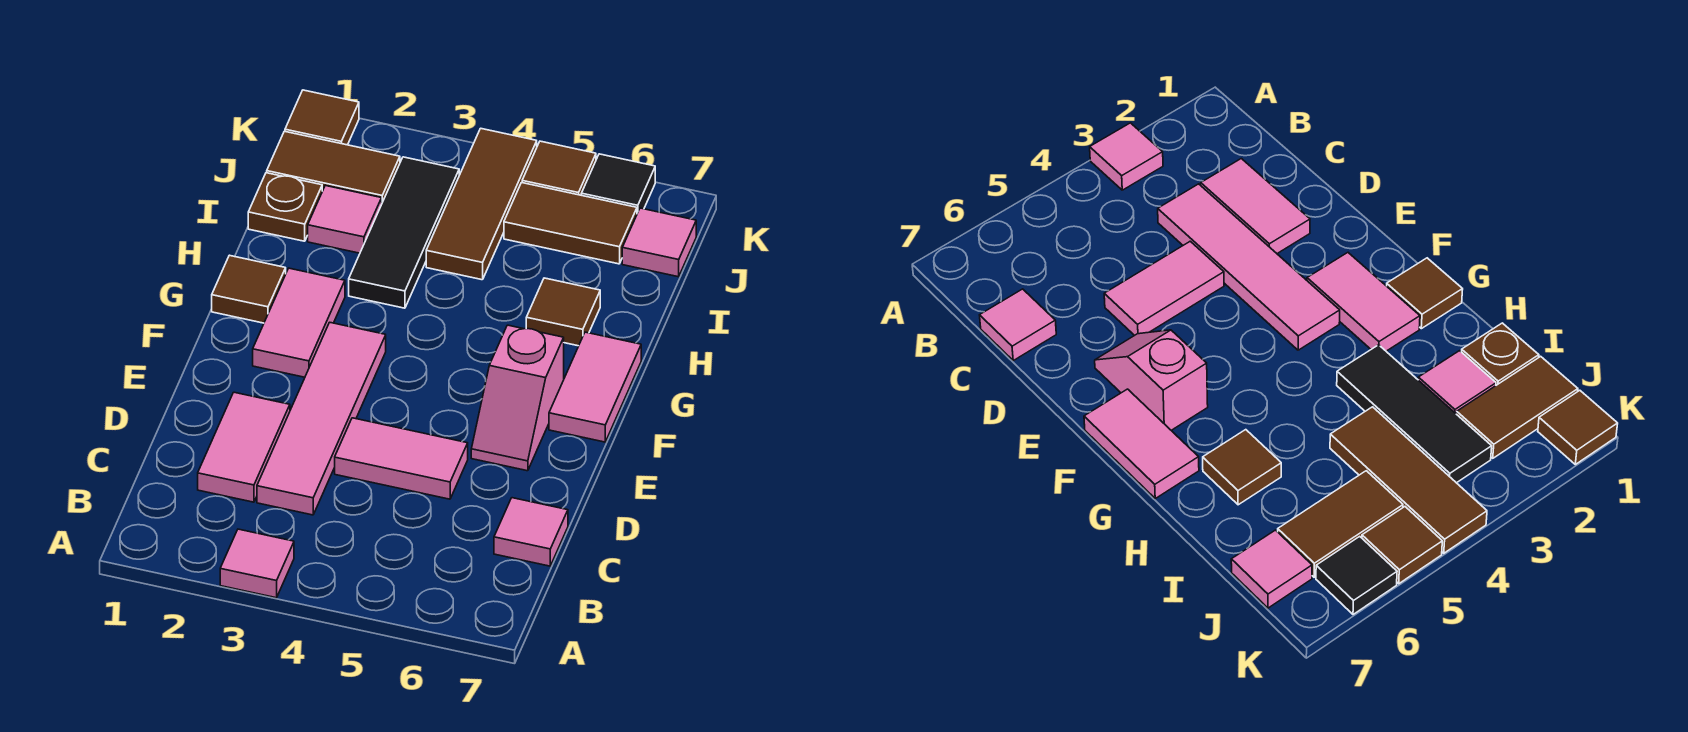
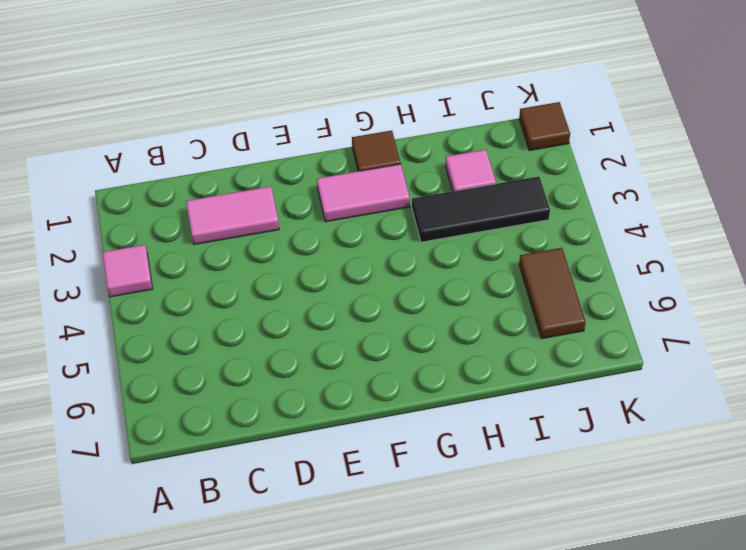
none -> pink 1x4 tile [257,322,386,515]
none -> pink 1x1 tile [494,498,568,566]
none -> pink 1x2 tile [335,418,468,499]

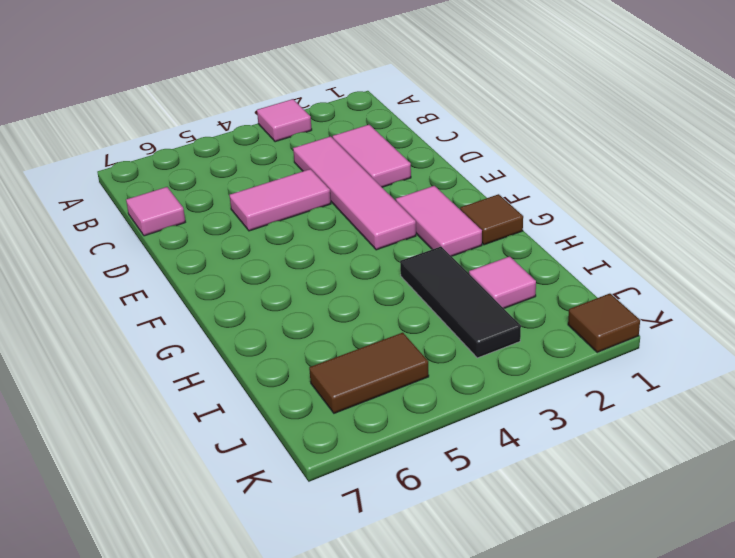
none -> pink 1x2 slope [471,325,564,471]
none -> pink 1x2 tile [549,332,641,442]
none -> brown 1x1 tile [526,278,600,346]

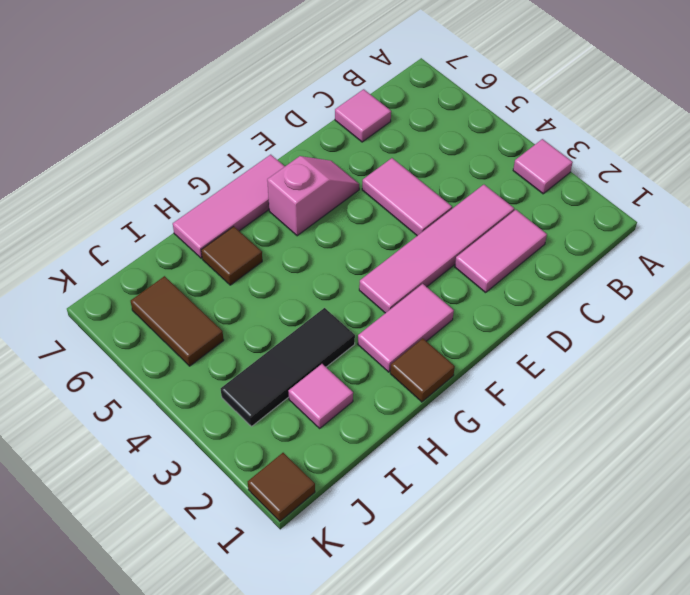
pink 1x3 tile [173,155,285,258] -> pink 1x2 tile [549,332,641,442]
none -> brown 1x1 plate [248,173,322,241]
none -> brown 1x3 tile [426,128,537,280]
none -> brown 1x2 tile [267,131,400,202]

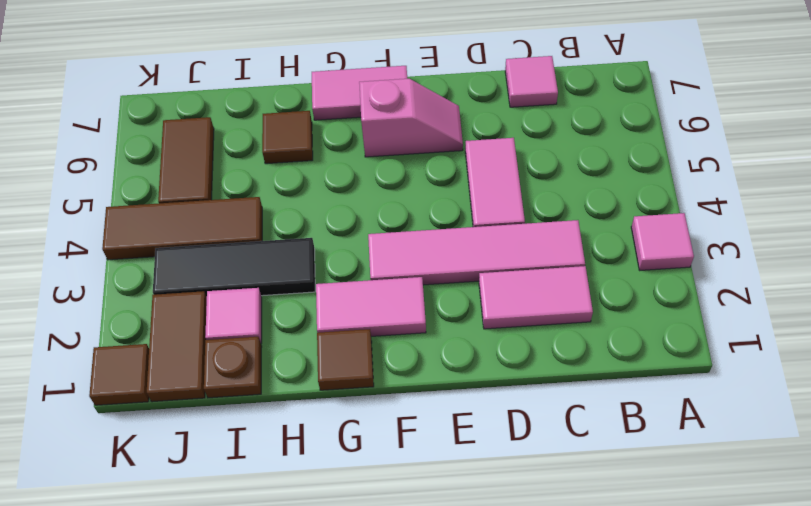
none -> pink 1x1 tile [622,208,696,277]
none -> brown 1x1 tile [522,141,596,195]
none -> black 1x1 tile [581,154,655,213]

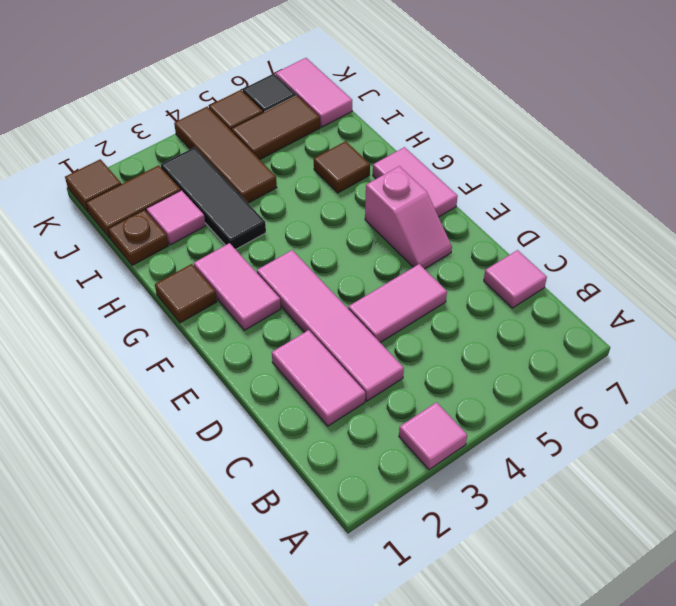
pink 1x2 tile [276,58,352,127] -> pink 1x1 tile [622,208,696,277]

